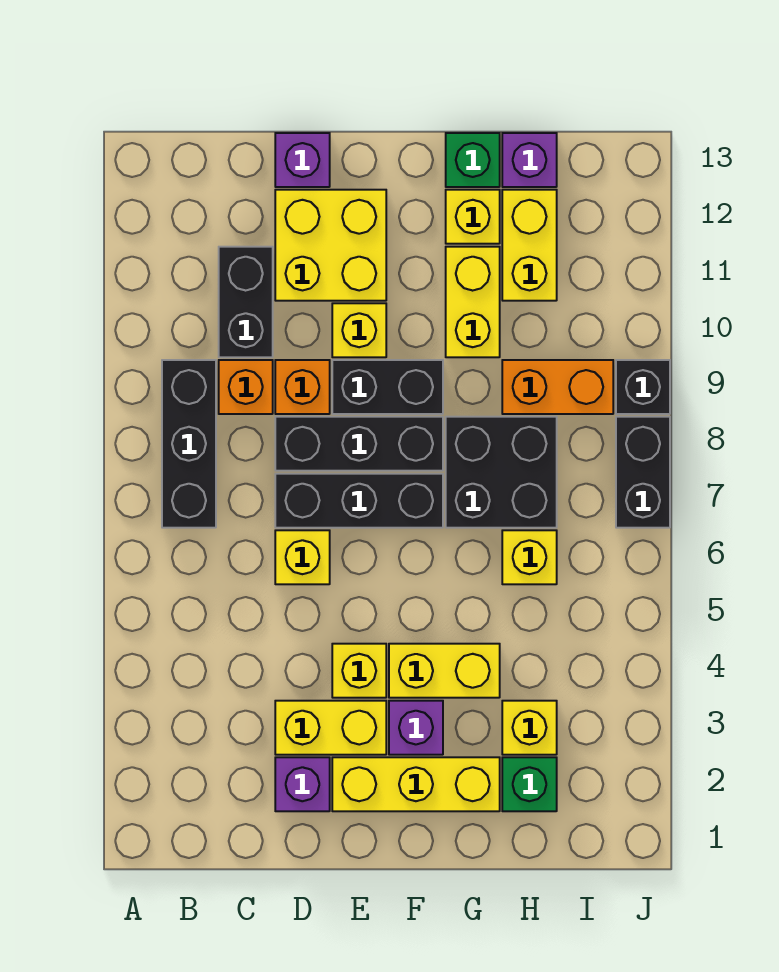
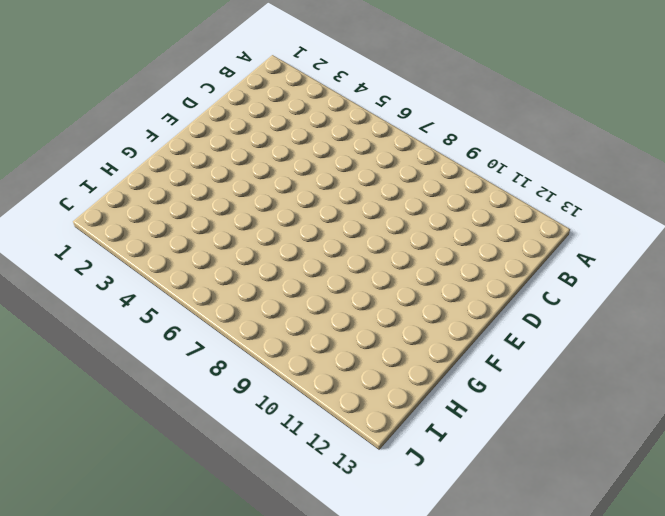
none -> black 1x3 brick [162,360,216,528]
none -> orange 1x1 brick [219,360,273,414]
none -> black 1x2 brick [219,247,273,357]

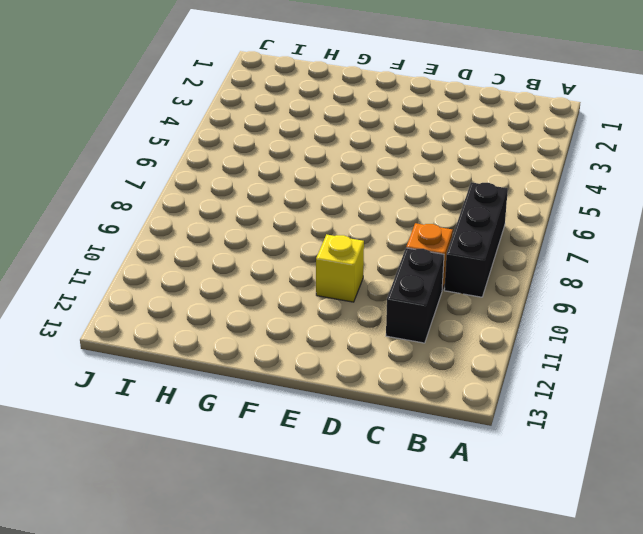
none -> purple 1x1 brick [275,757,330,811]
none -> yellow 1x2 brick [275,701,386,755]
none -> yellow 1x1 brick [275,530,330,584]

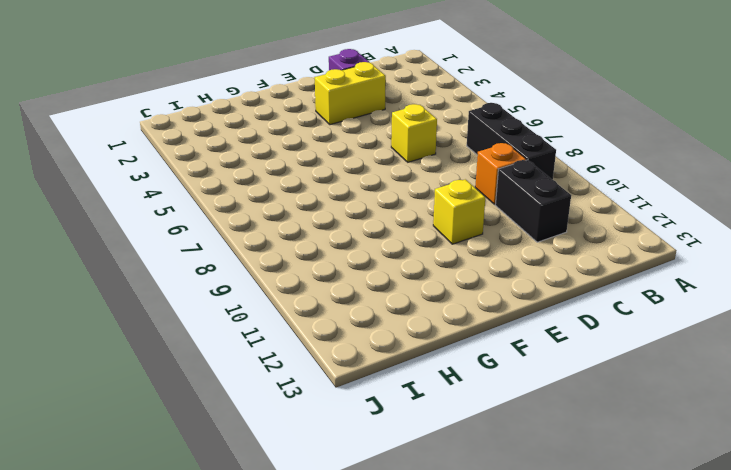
none -> black 1x3 brick [275,474,443,528]
none -> black 1x3 brick [275,417,443,471]
none -> orange 1x1 brick [275,360,330,414]

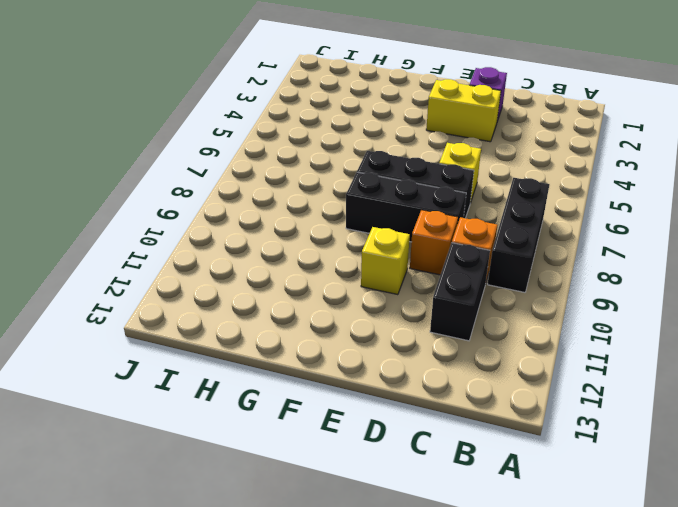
none -> yellow 2x2 brick [275,190,386,301]
none -> purple 1x1 brick [275,133,330,187]
none -> yellow 1x3 brick [332,757,500,811]

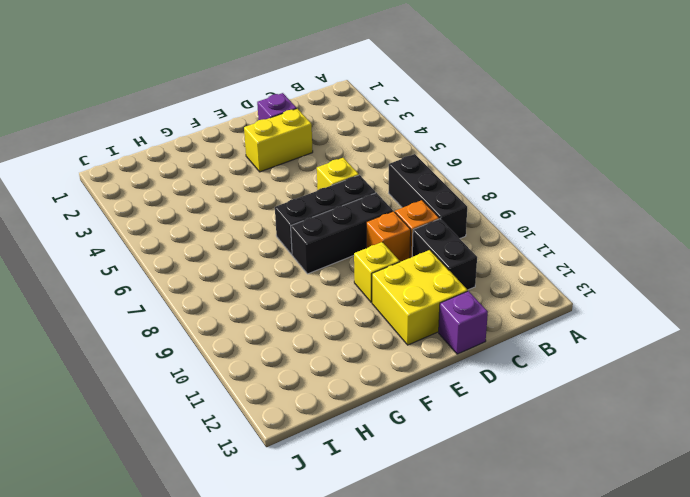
none -> yellow 1x3 brick [332,757,500,811]
none -> yellow 1x1 brick [332,644,386,698]
none -> black 1x2 brick [332,360,443,414]

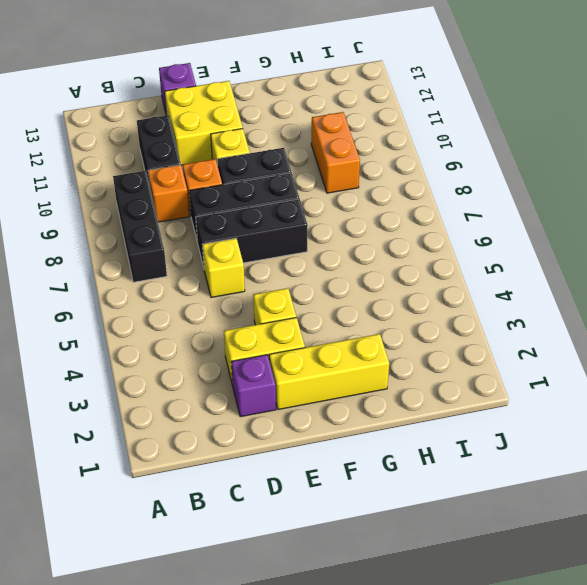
orange 1x2 brick [311,112,360,193] -> orange 1x2 brick turned to [502,360,613,414]
none -> purple 1x1 brick [389,701,443,755]
none -> yellow 1x2 brick [389,644,500,698]
none -> black 2x2 brick [446,417,557,528]

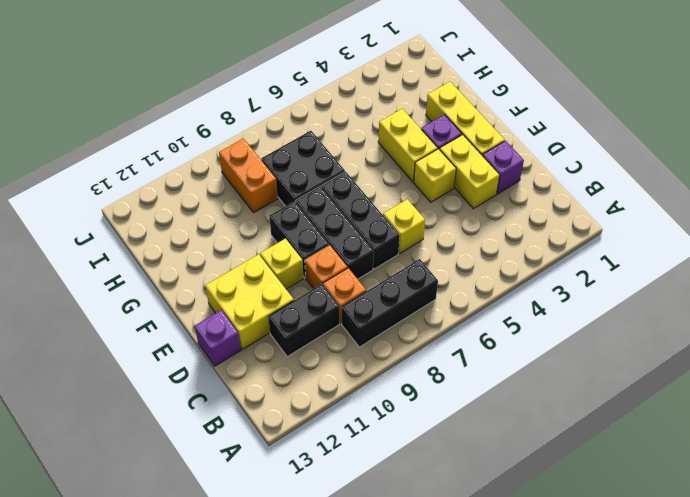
none -> yellow 1x2 brick [446,247,500,357]
none -> yellow 1x1 brick [446,190,500,244]
none -> green 1x1 brick [446,133,500,187]

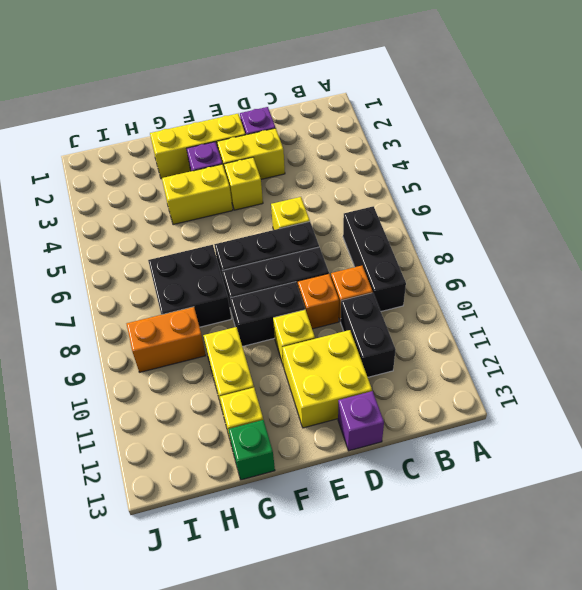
none -> green 1x1 brick [502,757,557,811]
none -> yellow 1x1 brick [502,701,557,755]
none -> yellow 1x1 brick [502,530,557,584]

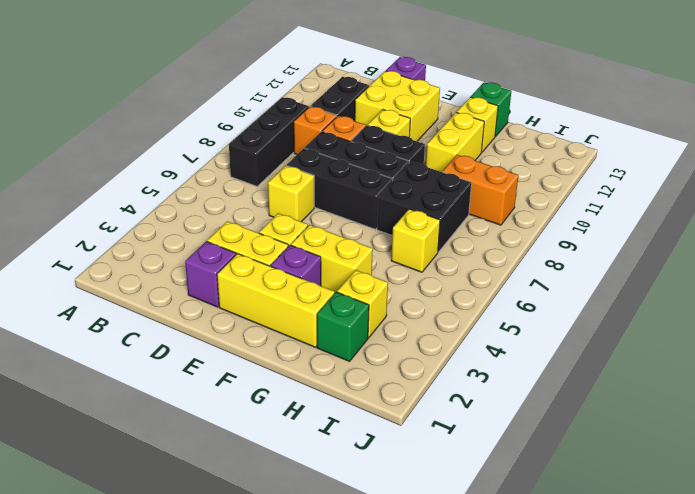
none -> yellow 1x2 brick [502,190,557,301]
none -> purple 1x1 brick [502,133,557,187]
none -> black 1x2 brick [616,417,670,528]

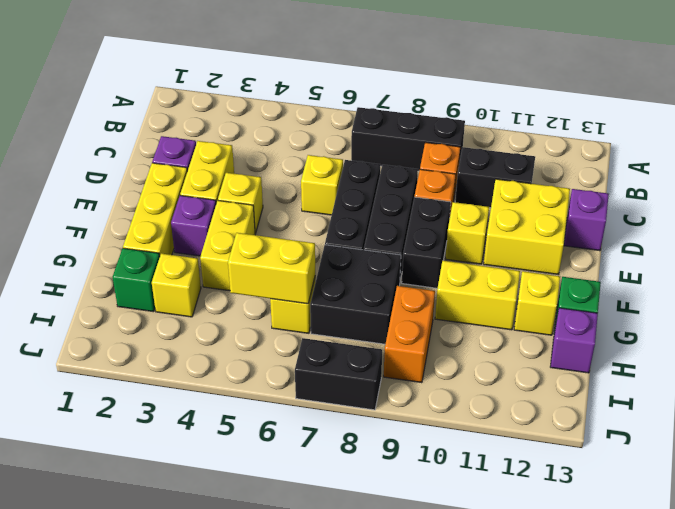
yellow 1x2 brick [228,233,315,304] -> yellow 1x2 brick moved to [502,190,557,301]
none -> black 1x1 brick [616,360,670,414]

